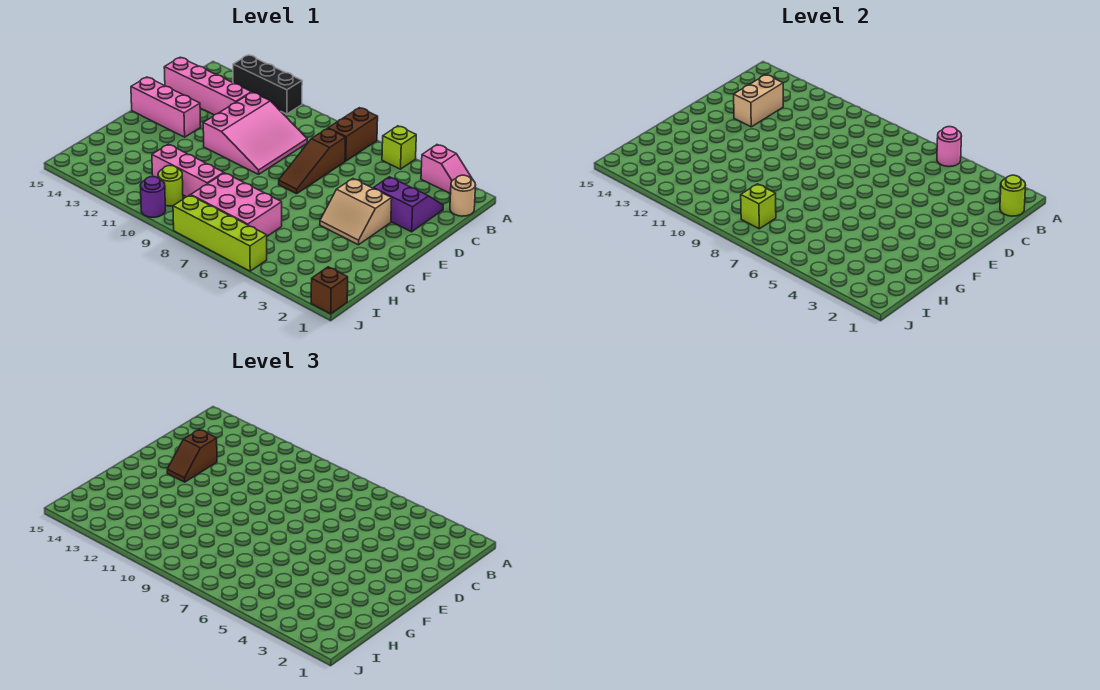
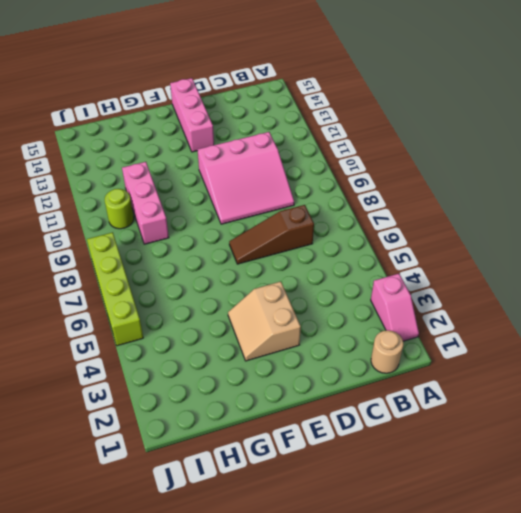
none -> lime 1x1 brick [382,126,416,169]
none -> brown 1x2 brick [328,108,378,161]
none -> black 1x3 brick [233,55,302,114]

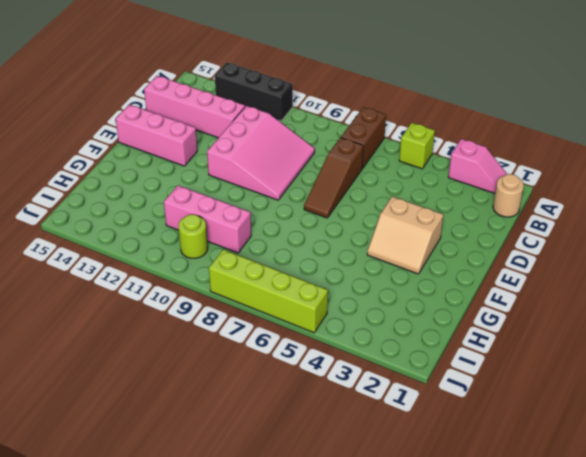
none -> purple 2x2 slope [373,177,443,232]
none -> pink 2x3 brick [191,173,282,236]
none -> brown 1x1 brick [311,267,348,314]

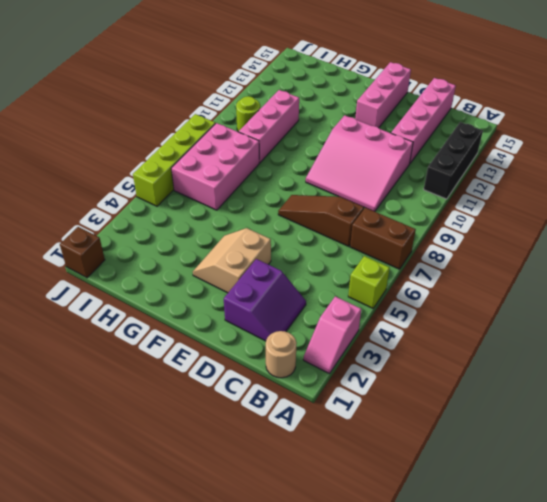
none -> purple 1x1 round brick [140,177,166,217]
none -> pink 1x1 round brick [937,127,961,167]
none -> lime 1x1 round brick [1000,175,1026,216]

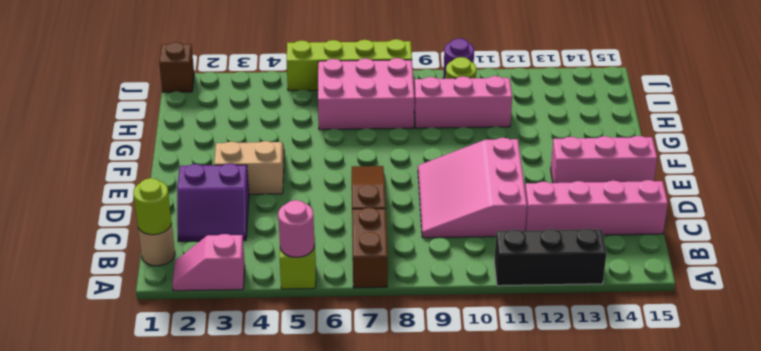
none -> tan 1x2 brick [734,75,783,127]
none -> lime 1x1 brick [741,184,776,229]
none -> brown 1x2 slope [167,430,217,482]

